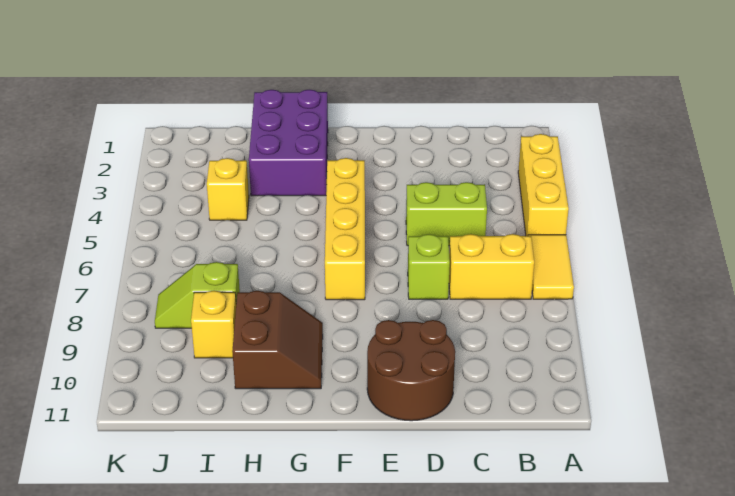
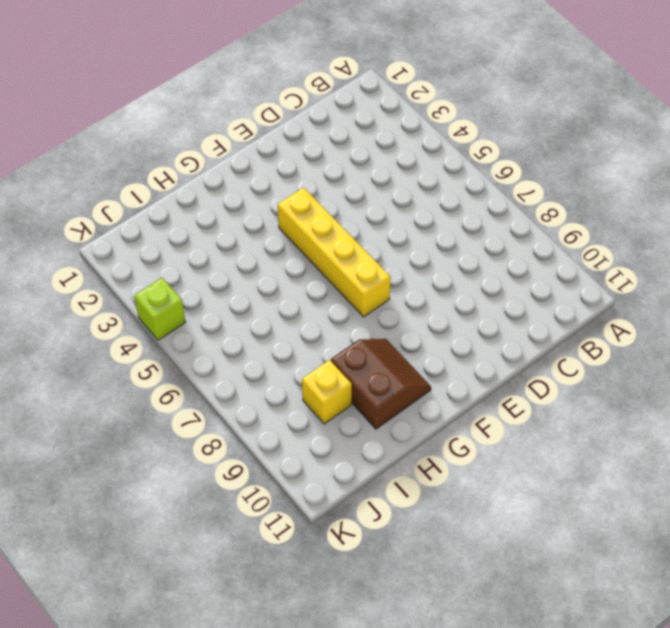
lime 1x1 brick [134,278,185,340] -> lime 1x1 brick moved to [408,234,450,299]
none -> yellow 1x3 brick [518,134,569,236]
none -> yellow 1x2 tile [528,235,574,299]
none -> yellow 1x2 brick [449,234,534,299]

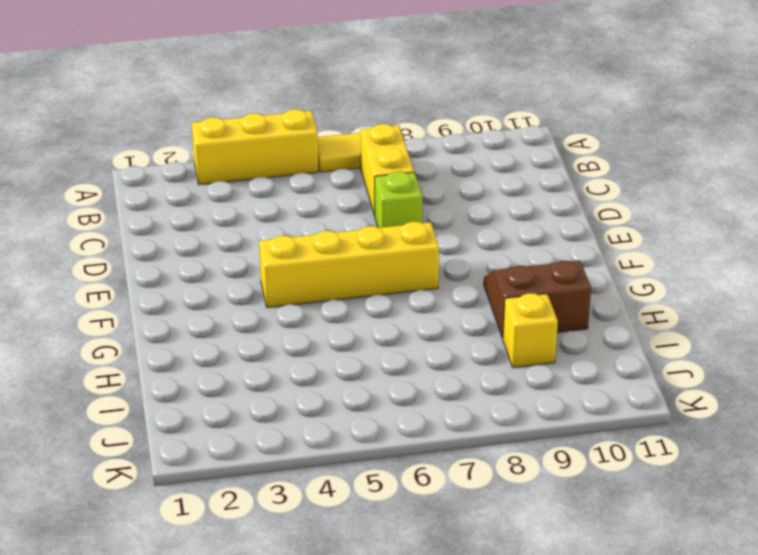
none -> lime 1x2 brick [406,182,487,246]
none -> brown 2x2 round brick [367,320,455,421]
none -> purple 2x3 brick [249,90,328,196]

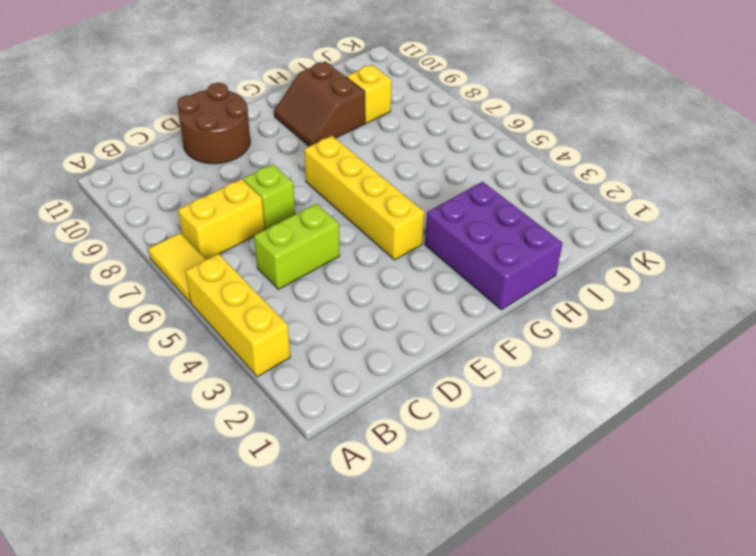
none -> yellow 1x1 brick [207,158,249,220]
none -> lime 1x2 slope [155,262,240,328]

